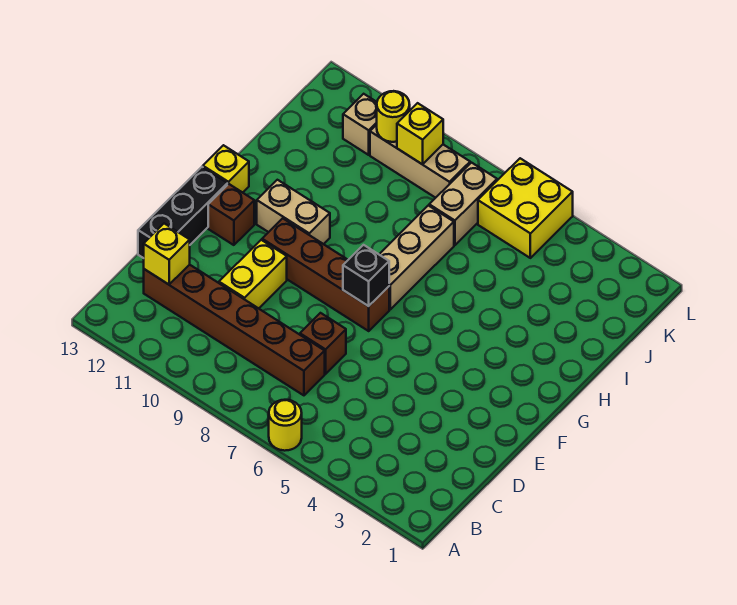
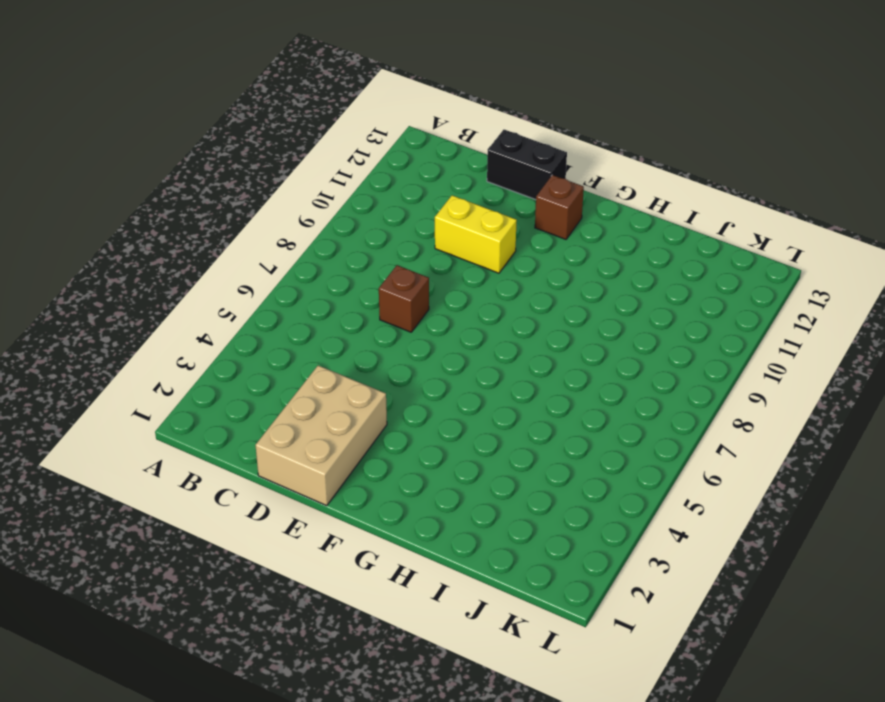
tan 2x3 brick [255,365,387,506] -> none
black 1x2 brick [487,130,567,200] -> black 1x3 brick [138,167,227,258]
none -> yellow 1x1 round brick [269,400,302,451]
none -> brown 1x6 brick [144,265,325,395]
none -> brown 1x4 brick [262,218,389,331]

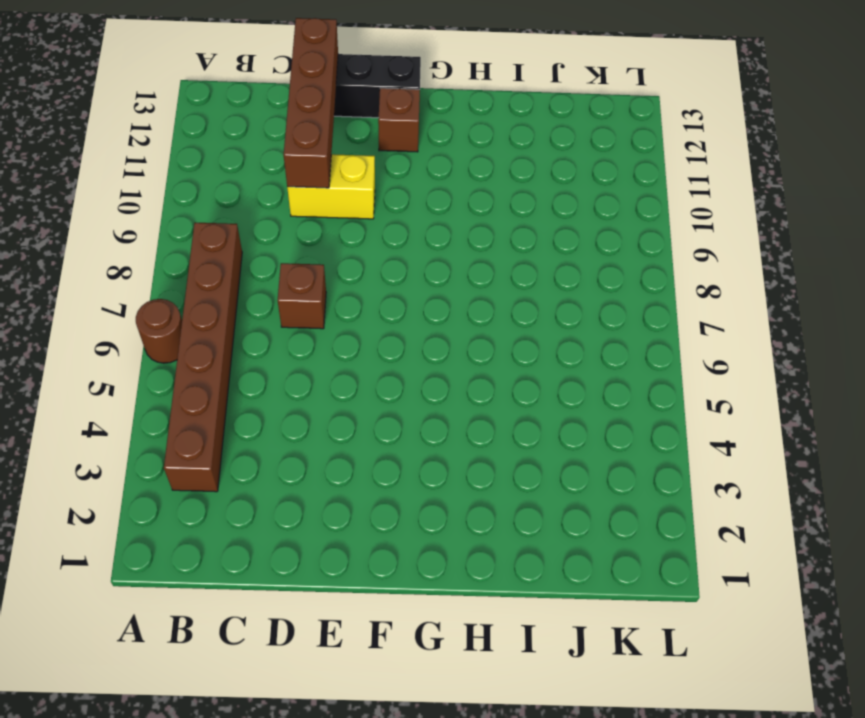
brown 1x1 round brick [136,299,182,363] -> yellow 1x1 round brick [269,400,302,451]
brown 1x6 brick [164,222,242,492] -> brown 1x6 brick moved to [144,265,325,395]
brown 1x4 brick [284,18,338,188] -> brown 1x4 brick moved to [262,218,389,331]
none -> tan 1x3 brick [379,205,454,309]
none -> tan 1x2 brick [257,180,330,244]
none -> yellow 1x1 brick [203,145,249,193]

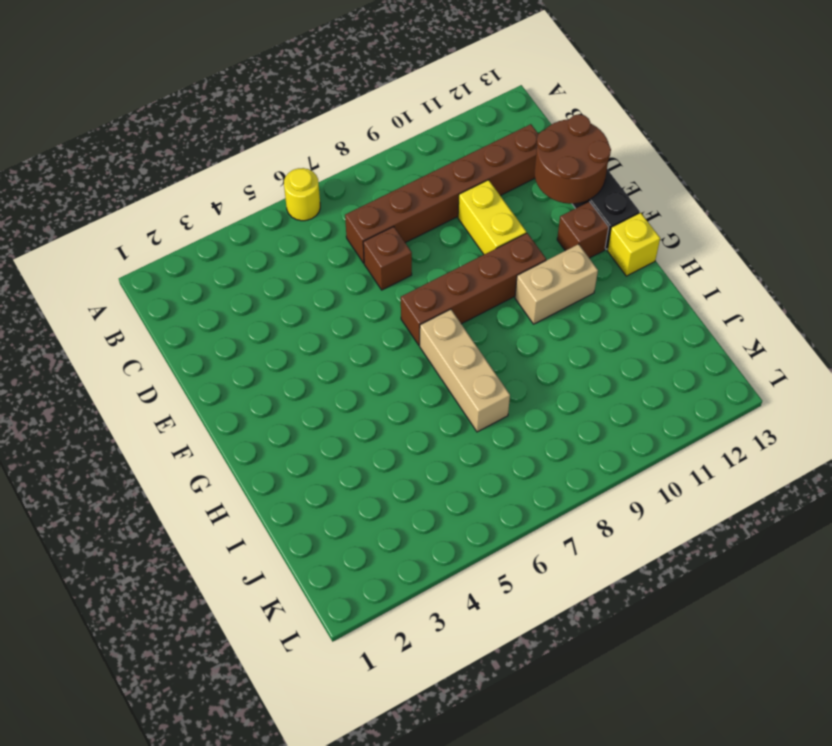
brown 2x2 round brick [535,114,611,204] -> none
none -> tan 1x2 brick [429,163,497,245]
none -> yellow 2x2 brick [478,158,573,258]
none -> tan 1x3 brick [370,125,470,198]

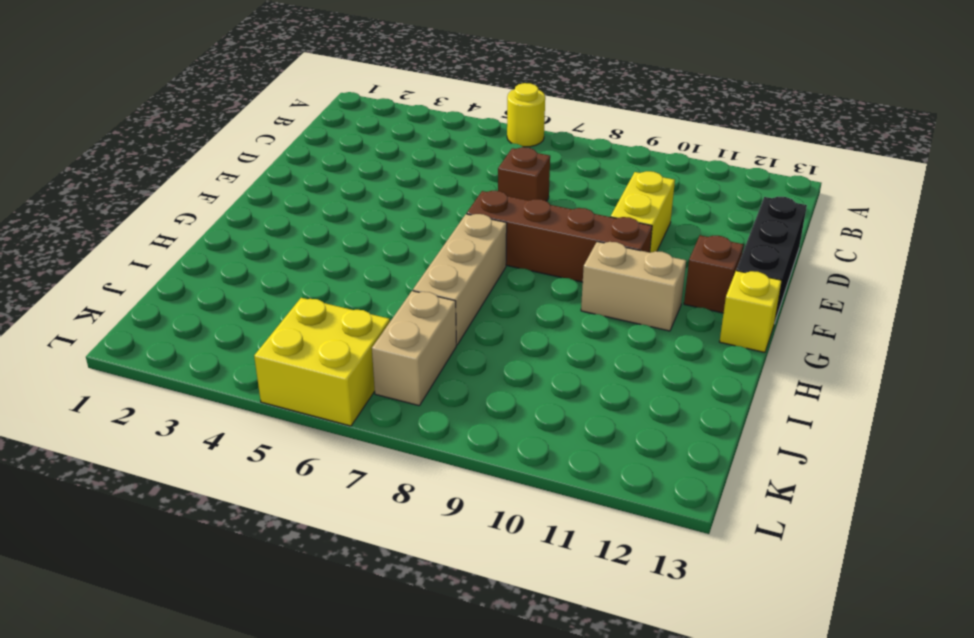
none -> brown 1x6 brick [144,265,325,395]
none -> tan 1x3 brick [370,125,470,198]
none -> tan 1x1 brick [343,94,377,155]

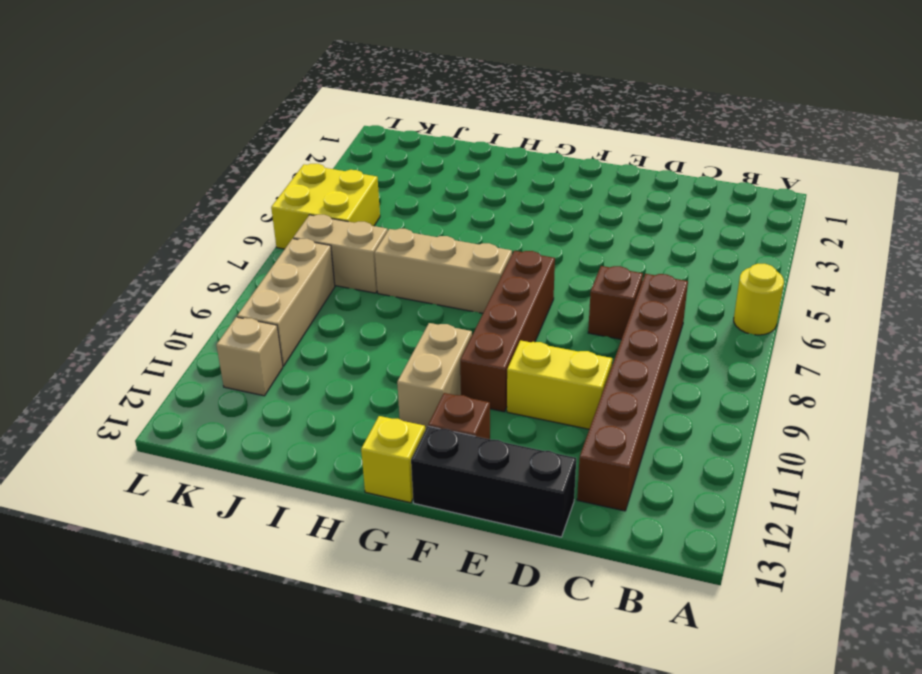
none -> yellow 1x1 brick [144,223,190,284]
none -> black 1x1 brick [343,245,389,306]
none -> yellow 1x1 brick [397,103,443,164]

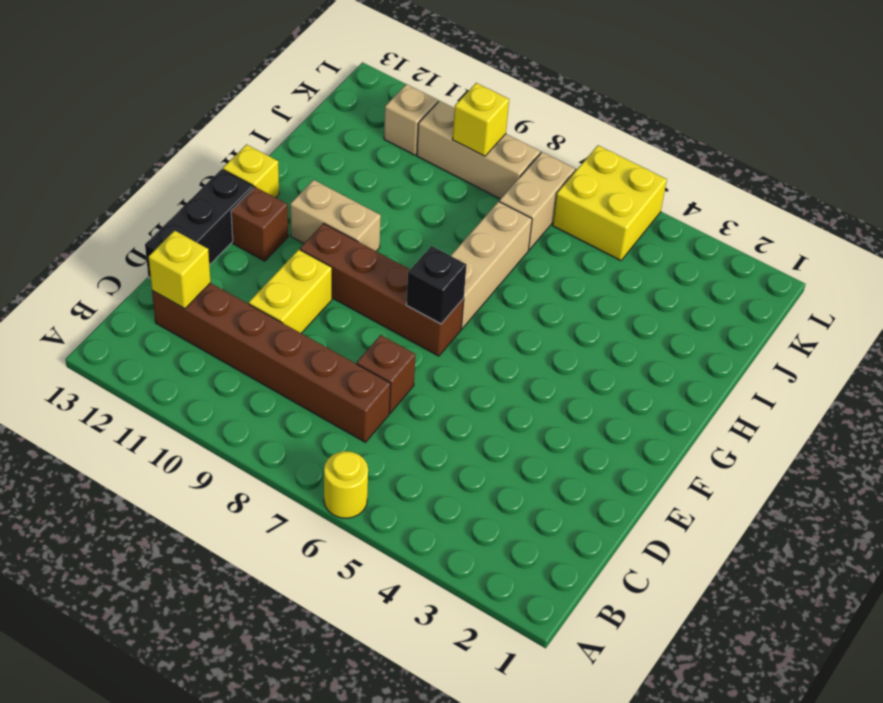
none -> yellow 1x1 round brick [377,91,410,142]

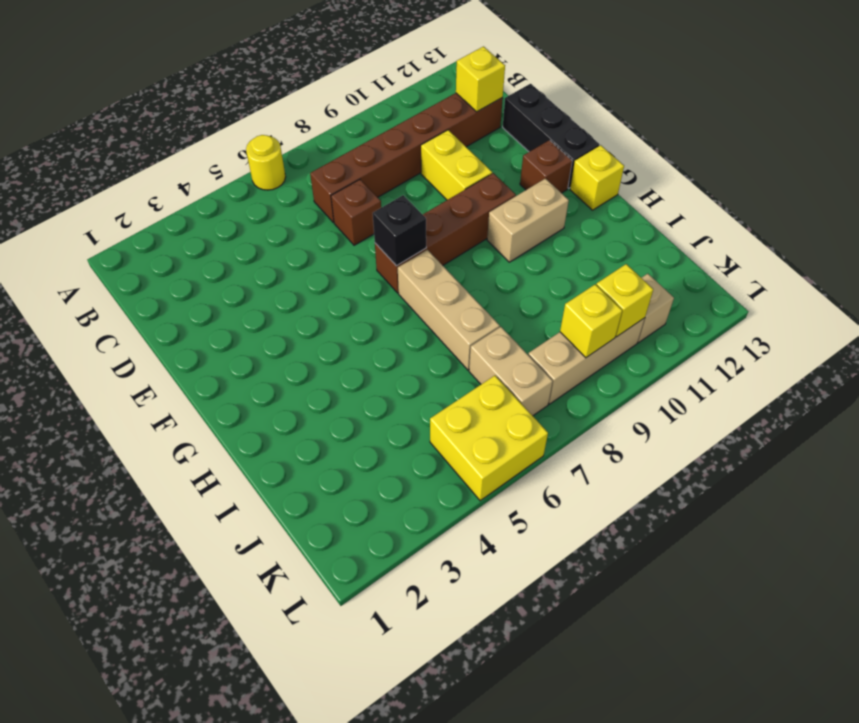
yellow 1x1 brick [597,264,653,337] -> yellow 1x1 round brick [377,91,410,142]

